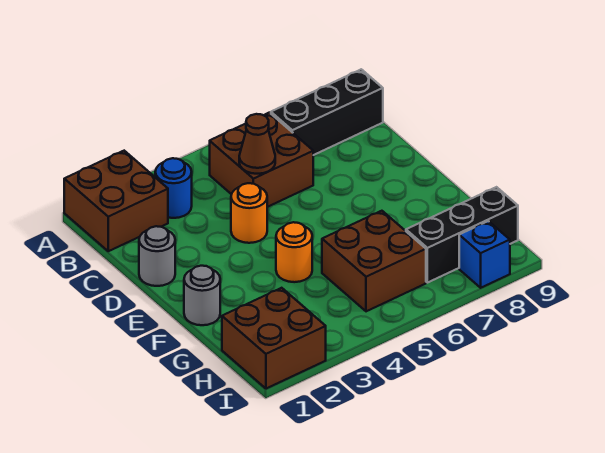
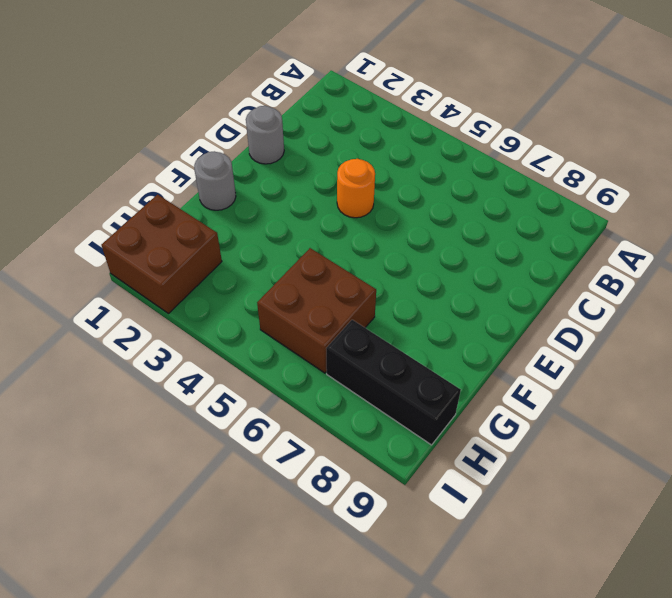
none -> brown 2x2 brick [64,151,168,251]
none -> blue 1x1 round brick [155,158,192,218]
none -> brown 2x2 brick [210,113,313,207]

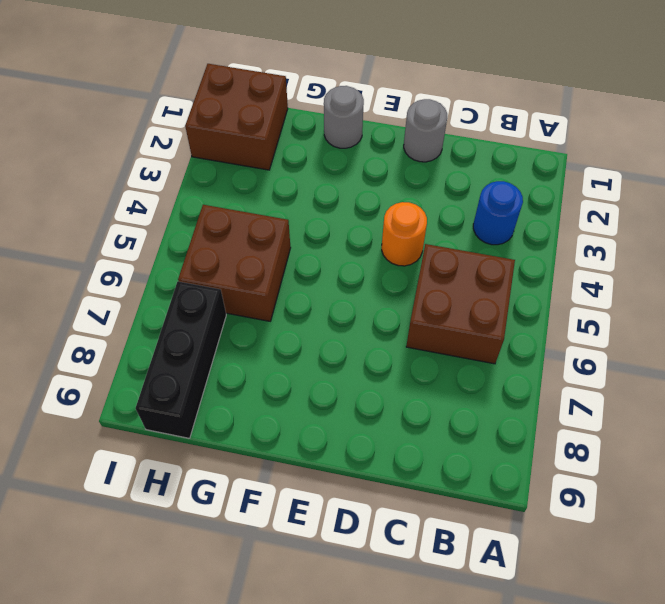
none -> brown 2x2 brick [64,151,168,251]
none -> black 1x3 brick [271,69,383,155]
none -> orange 1x1 round brick [276,222,312,282]

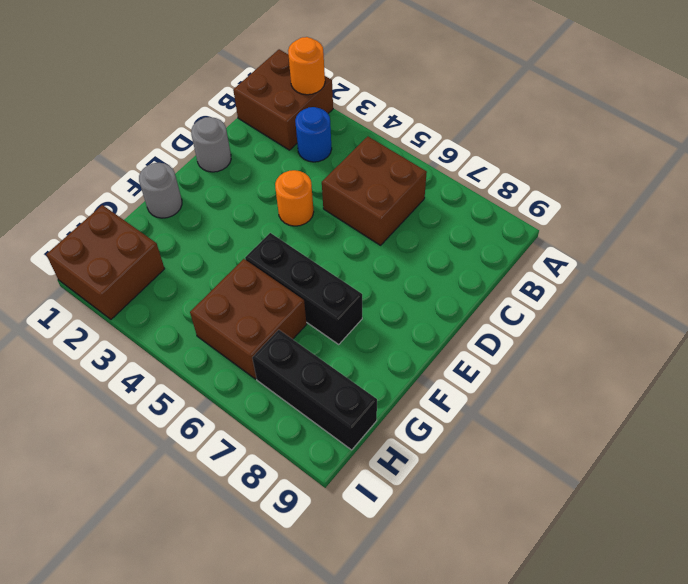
orange 1x1 round brick [288,37,325,95] -> orange 1x1 round brick moved to [276,222,312,282]
black 1x3 brick [245,233,362,344] -> black 1x3 brick moved to [271,69,383,155]
none -> blue 1x1 brick [459,221,510,288]
none -> brown 1x1 cone [239,114,275,174]

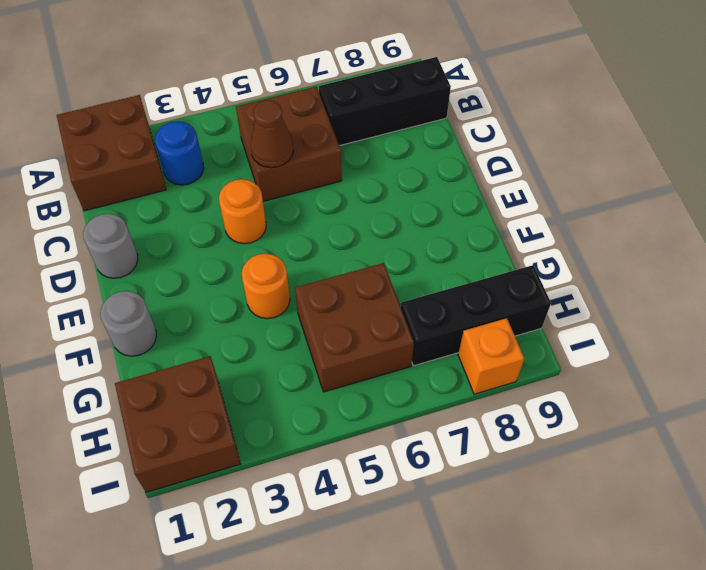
orange 1x1 brick [458,318,524,394] -> blue 1x1 brick [459,221,510,288]

